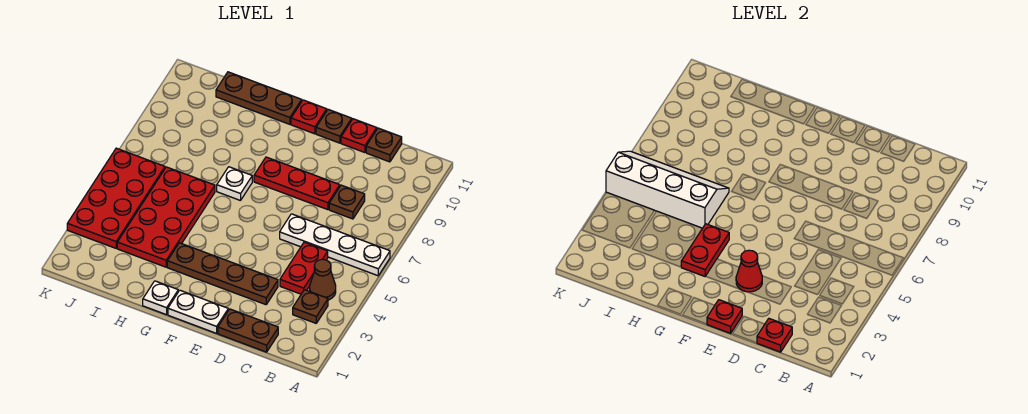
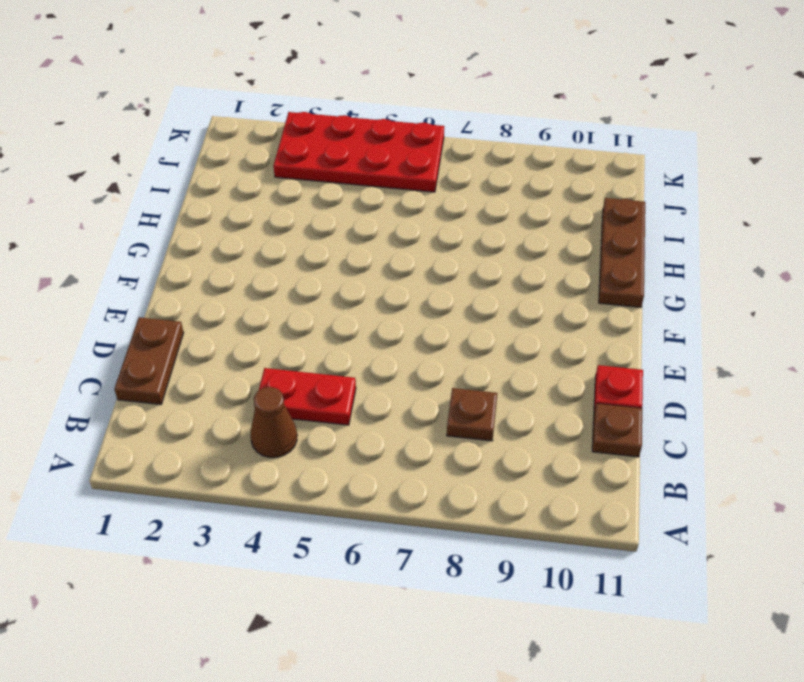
none -> white 1x4 plate [280,214,390,276]
none -> brown 1x1 plate [293,290,328,323]
none -> brown 1x4 plate [167,243,278,305]

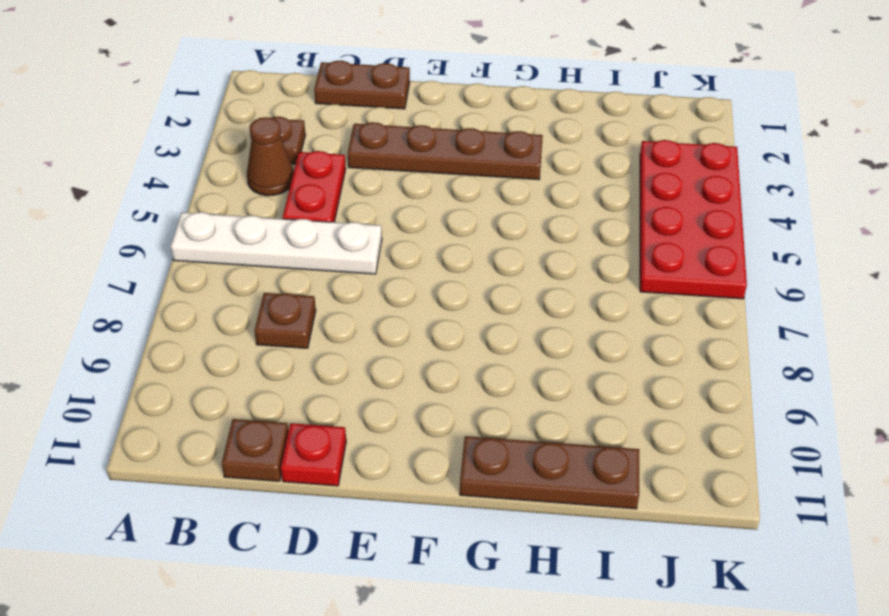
none -> red 1x3 plate [254,157,340,210]
none -> white 1x2 plate [168,290,228,333]
none -> brown 1x1 plate [316,109,352,143]

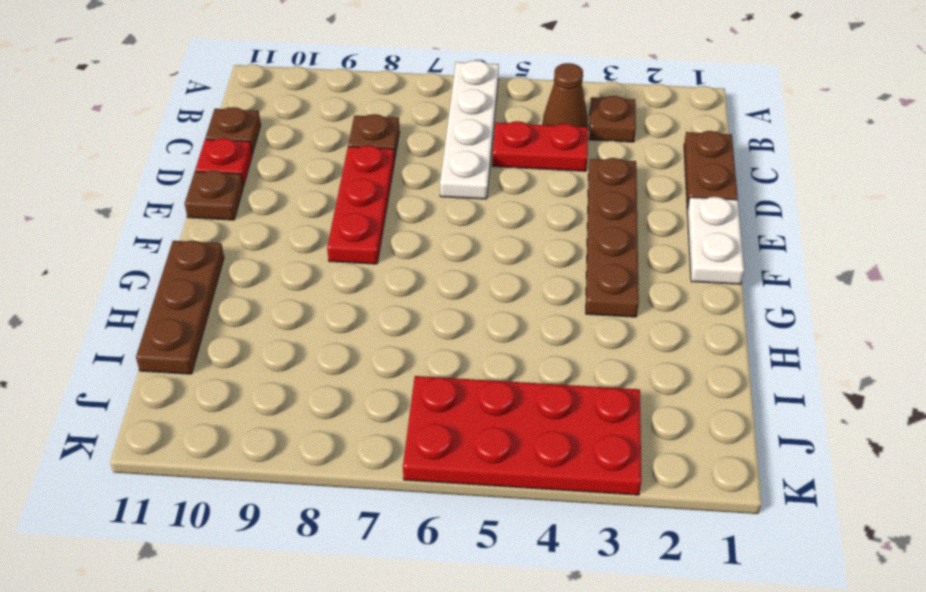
none -> red 1x1 plate [291,100,327,134]
none -> white 1x1 plate [143,281,178,315]
none -> white 1x1 plate [217,167,252,201]

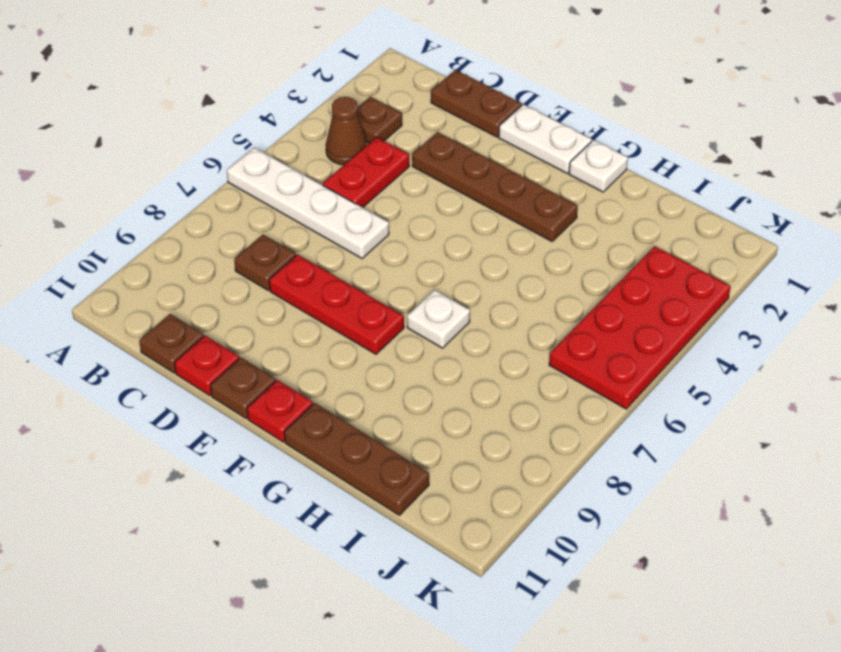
none -> red 2x4 plate [117,167,215,267]
none -> red 1x1 plate [757,319,792,352]
none -> red 1x1 plate [707,300,742,333]

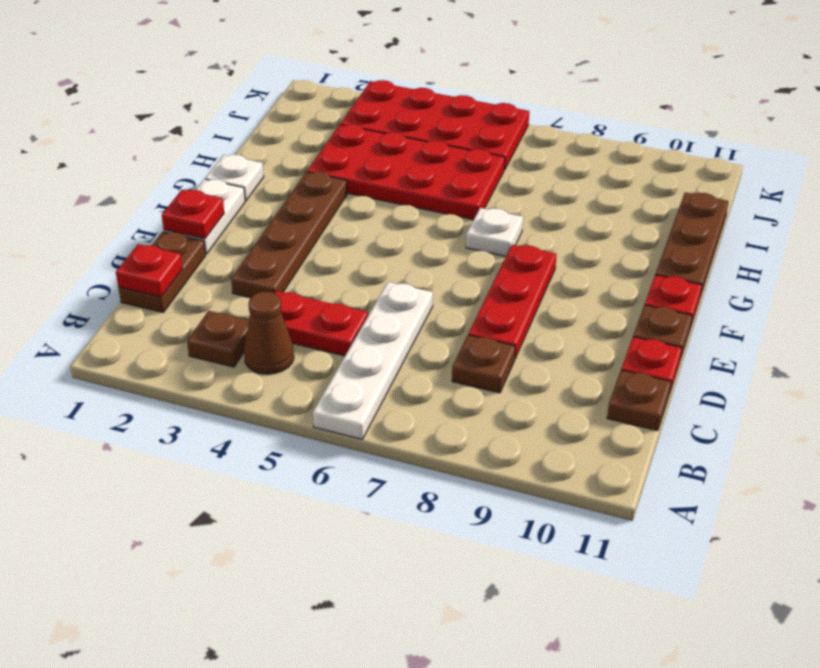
none -> red 1x1 cone [736,250,762,292]
none -> red 1x2 plate [681,224,729,276]
none -> white 2x4 slope [606,151,729,228]

